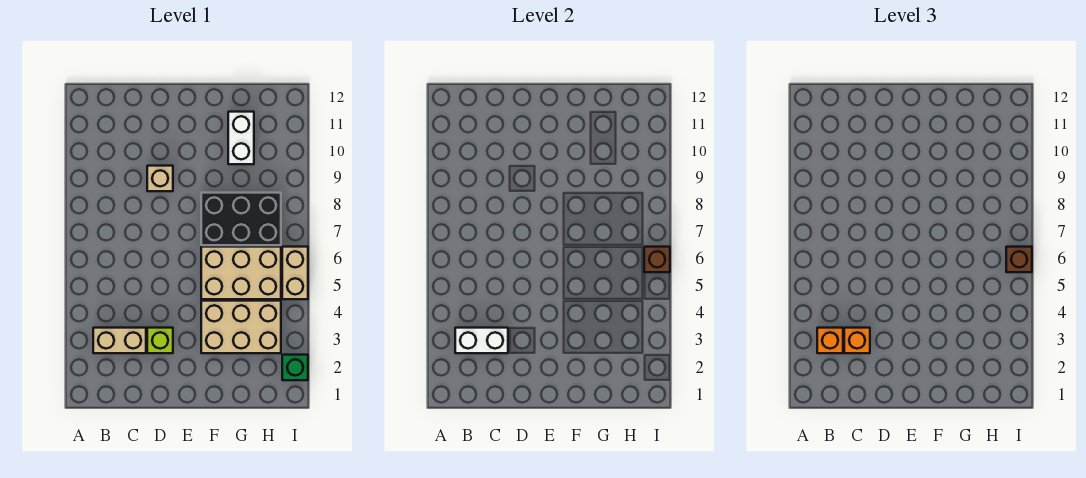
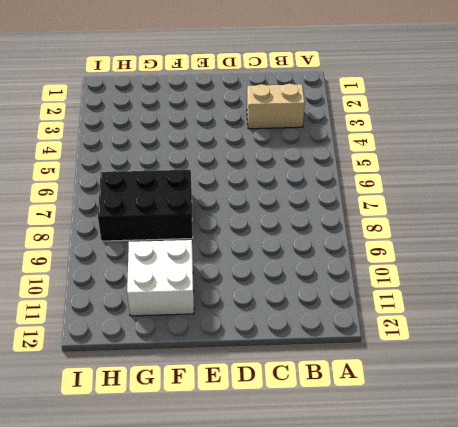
white 2x2 brick [127,240,194,316] -> white 1x2 brick [228,112,254,164]
none -> lime 1x1 brick [147,328,173,353]
none -> tan 1x1 brick [147,166,173,191]
none -> tan 2x3 brick [201,301,281,353]

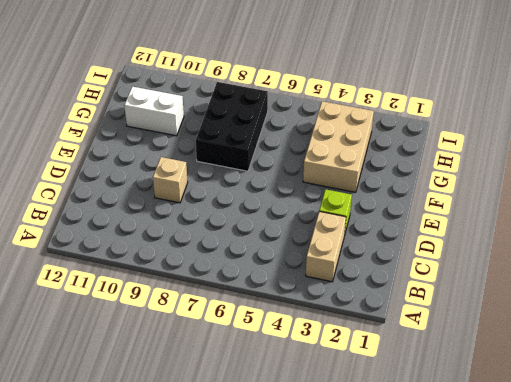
none -> tan 2x3 brick [201,247,281,299]
none -> green 1x1 brick [282,355,308,380]
none -> tan 1x2 brick [282,247,308,299]

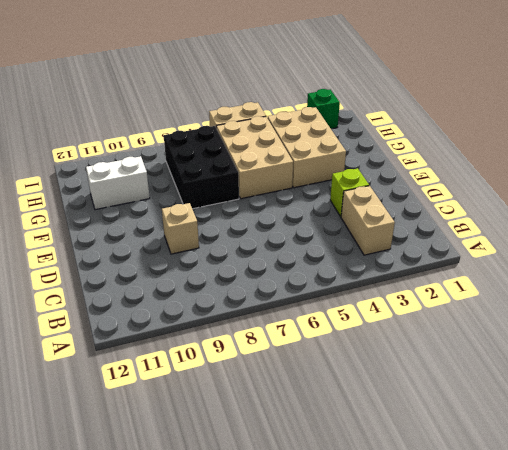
none -> white 1x2 brick [455,328,508,353]
none -> brown 1x1 brick [644,247,670,272]
none -> orange 1x1 brick [817,328,843,353]

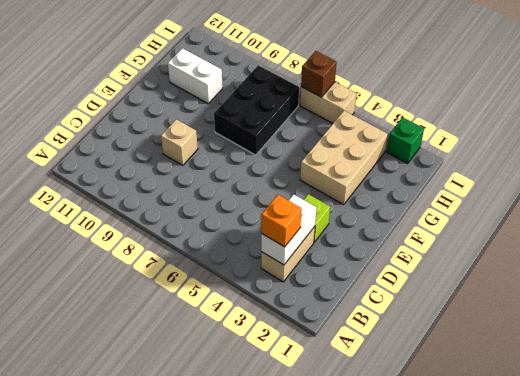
none -> tan 2x3 brick [201,247,281,299]
none -> orange 1x1 brick [844,328,870,353]
none -> brown 1x1 brick [1006,247,1032,272]

